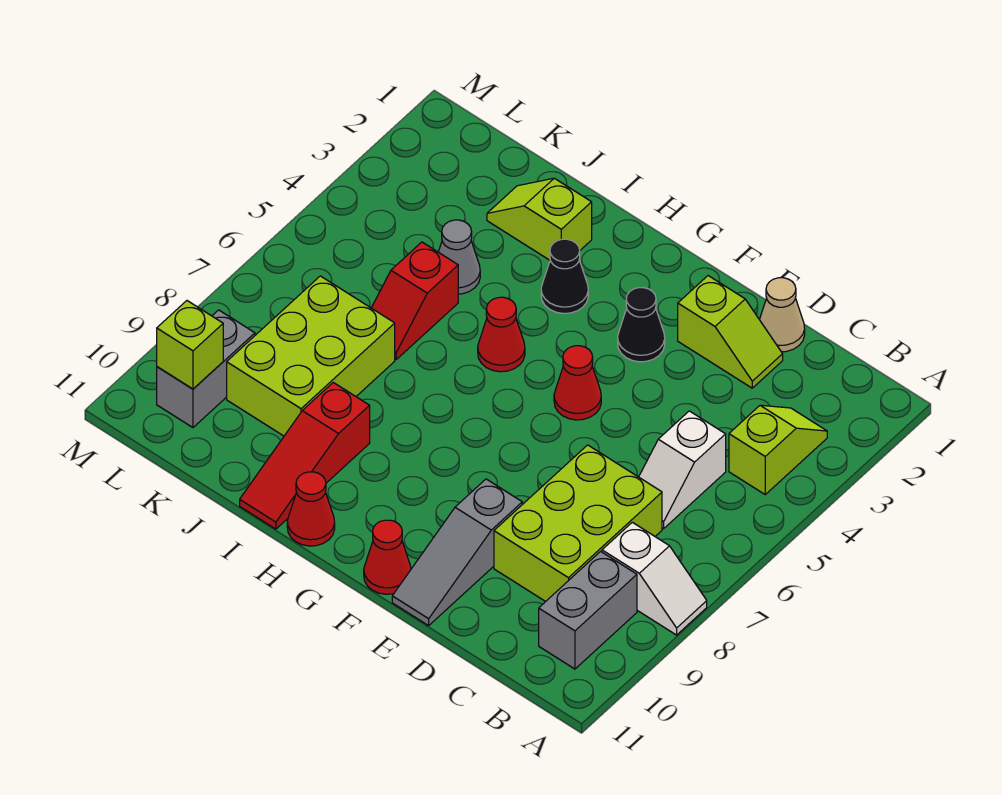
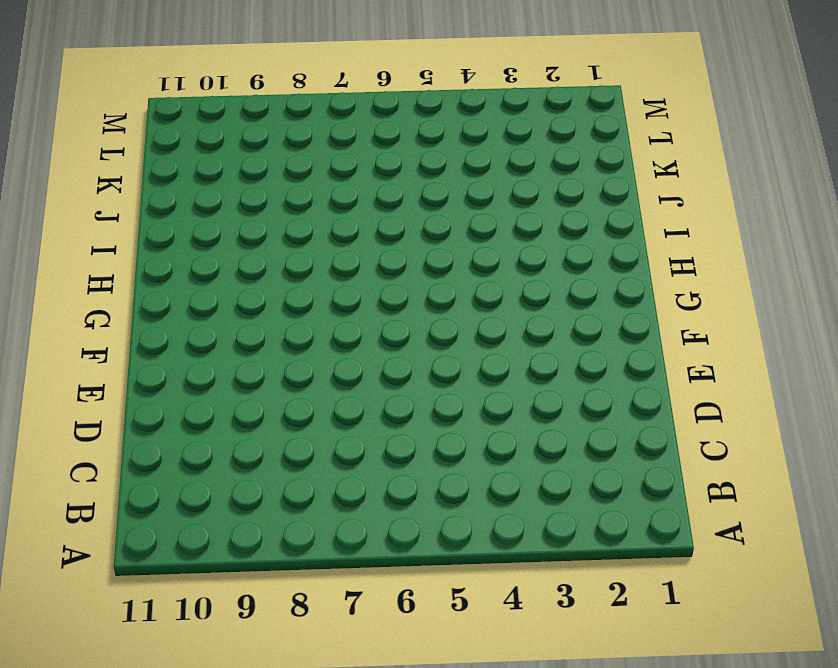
none -> white 1x2 slope [602,522,707,635]
none -> lime 1x2 slope [729,405,827,494]
none -> grey 1x2 brick [539,551,637,669]

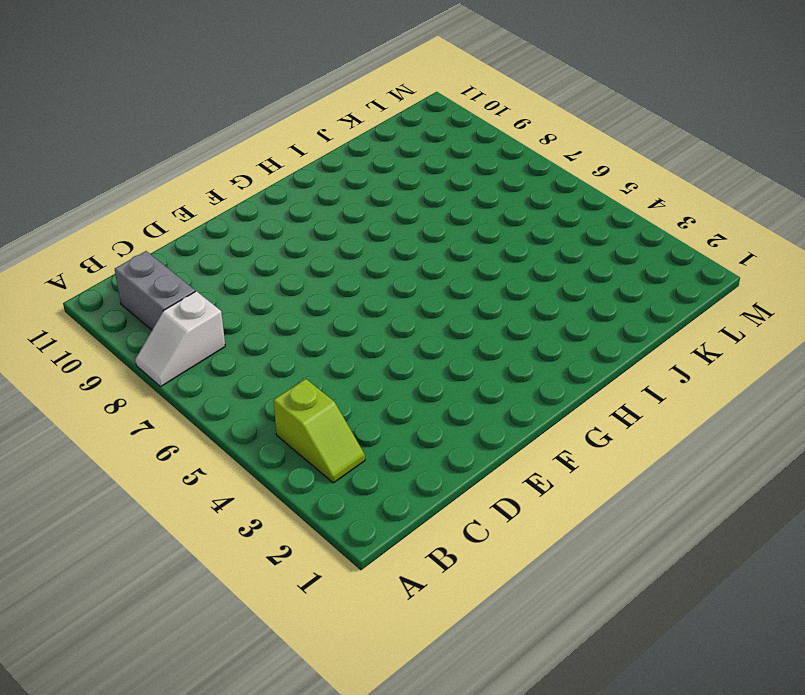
none -> white 1x2 slope [639,411,726,529]
none -> lime 2x3 brick [494,445,662,602]
none -> tan 1x1 cone [760,278,805,352]

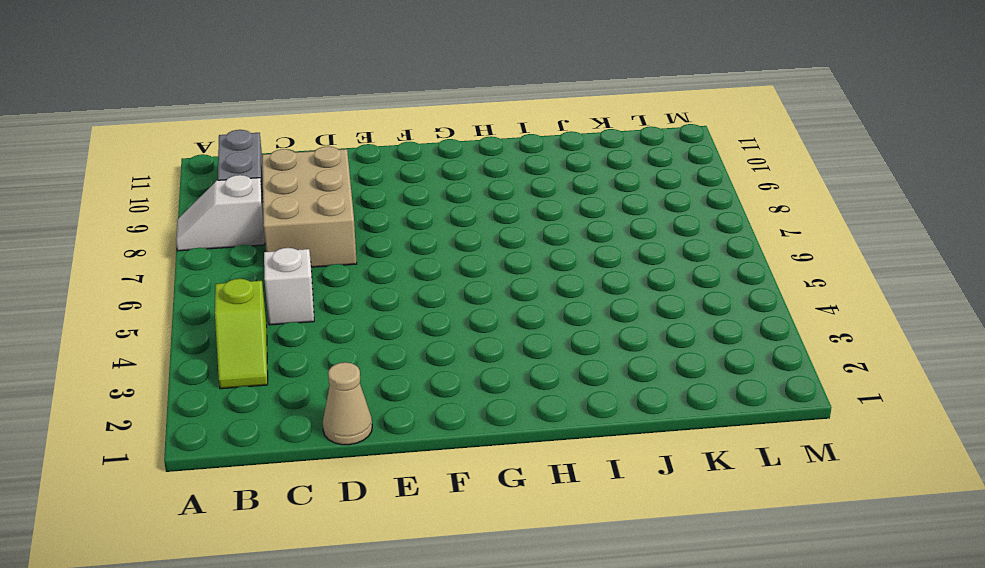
tan 2x3 brick [262,146,357,267] -> lime 2x3 brick [494,445,662,602]
none -> lime 1x2 slope [678,276,783,388]
none -> grey 1x3 slope [392,479,522,626]
none -> black 1x1 cone [618,288,665,362]

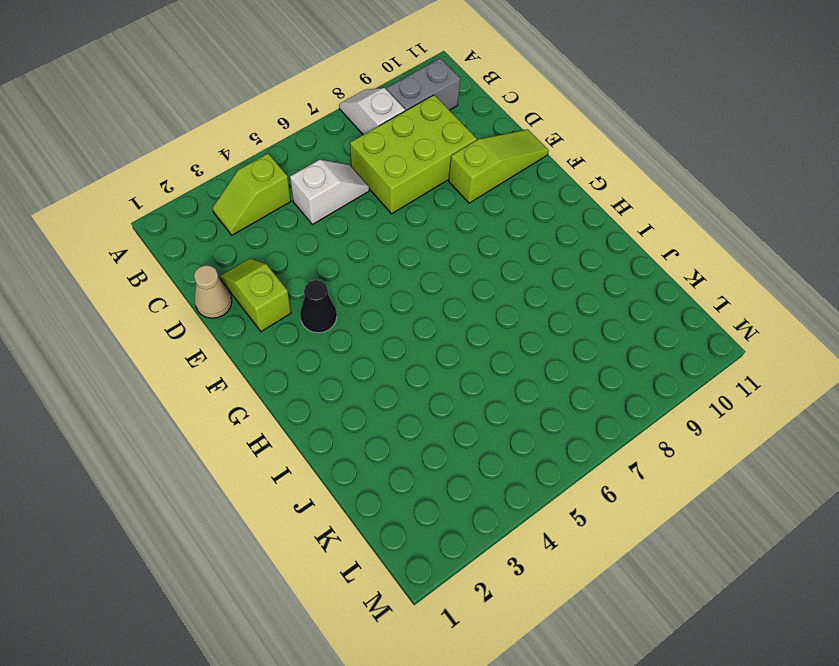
lime 1x3 slope [449,129,549,203] -> grey 1x3 slope [392,479,522,626]
none -> red 1x1 cone [554,346,601,420]
none -> red 1x1 cone [364,520,411,594]
none -> black 1x1 cone [541,239,588,314]

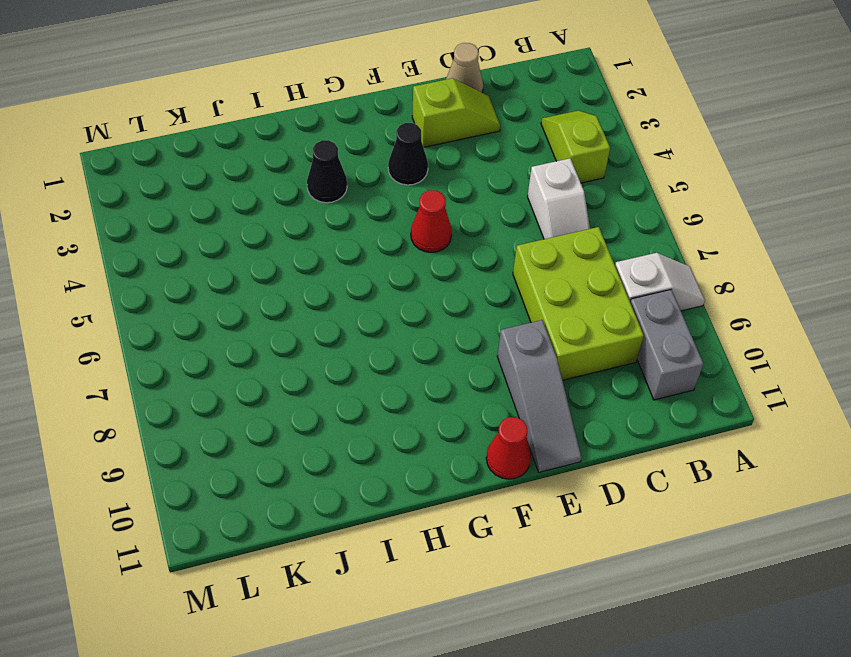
none -> red 1x1 cone [478,297,525,372]
none -> red 1x1 cone [287,472,335,546]
none -> lime 1x2 slope [487,178,592,260]

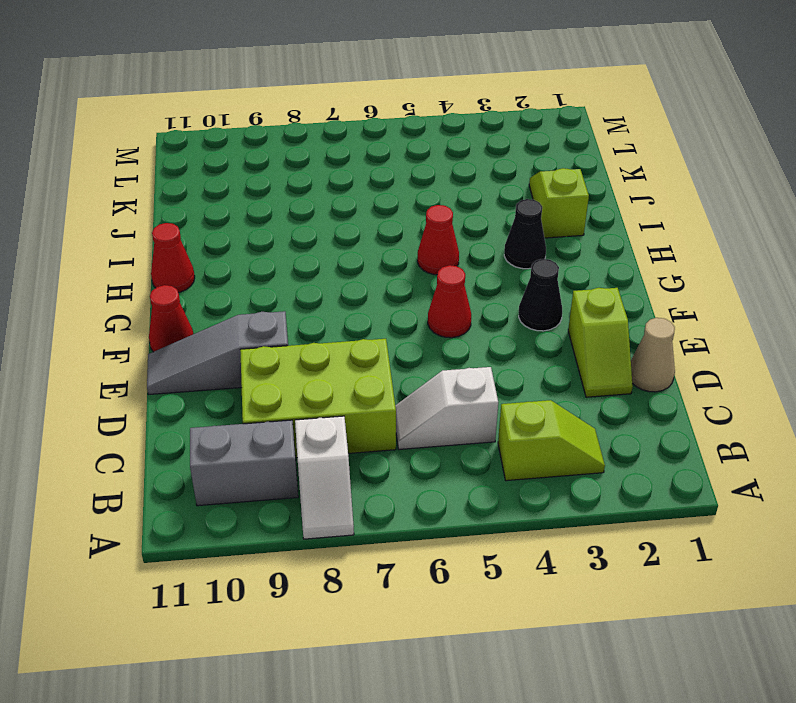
none -> red 1x3 slope [240,382,370,529]
none -> grey 1x1 cone [439,220,480,294]
none -> red 1x2 slope [372,242,458,359]

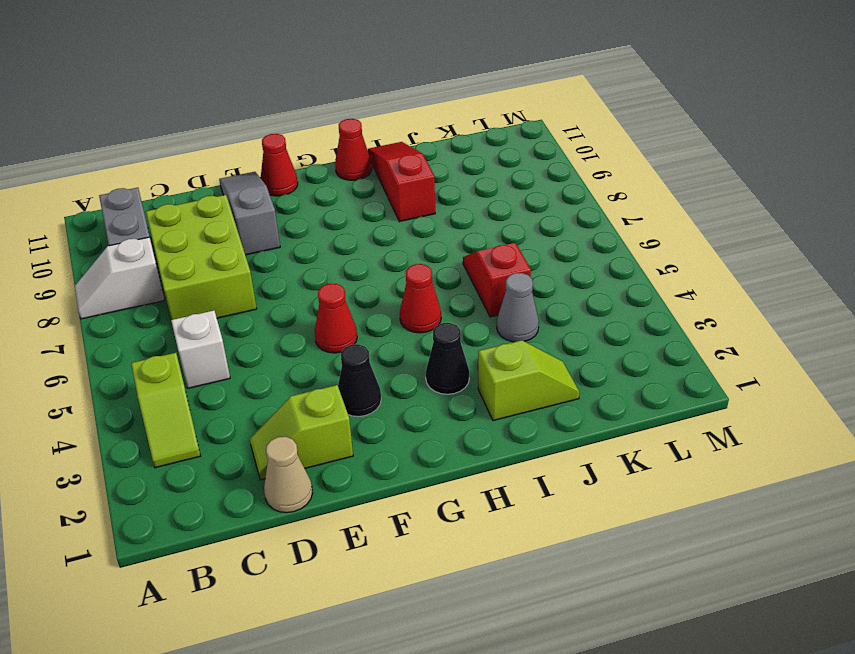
none -> lime 2x3 brick [227,276,395,436]
none -> grey 1x2 brick [157,310,255,428]
none -> lime 1x1 brick [157,301,223,389]

